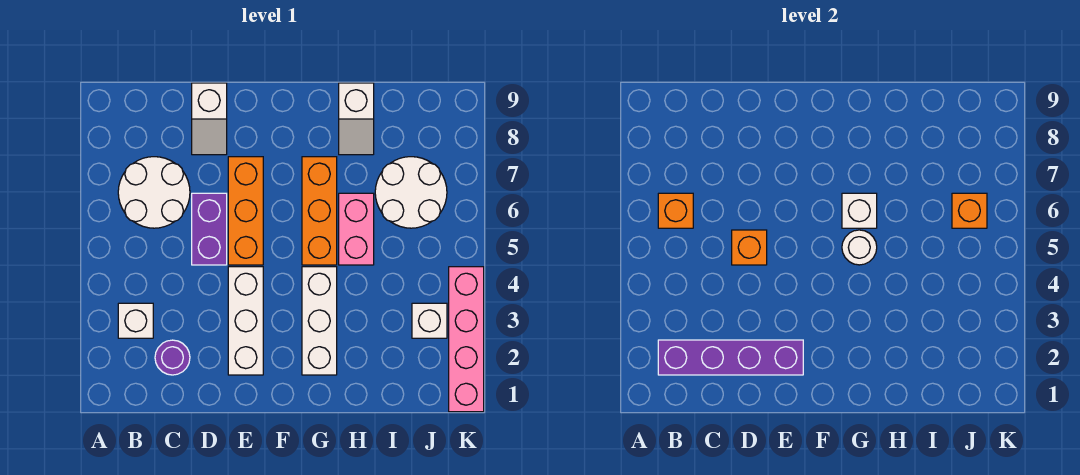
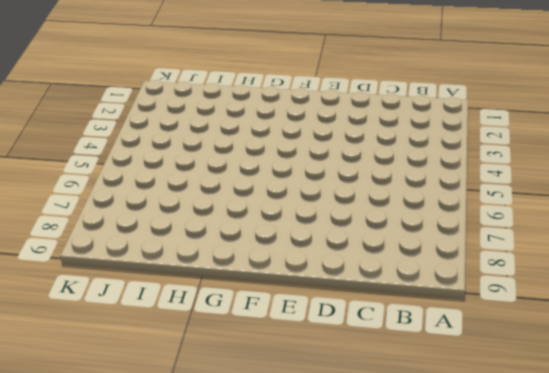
none -> white 1x1 brick [118,303,153,338]
none -> white 2x2 round brick [118,157,190,228]
none -> purple 1x1 round brick [155,340,190,375]

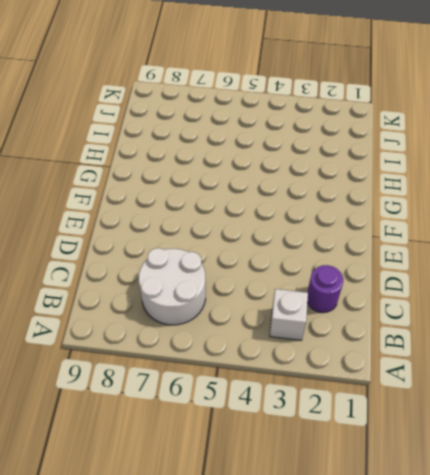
none -> purple 1x2 brick [192,193,227,265]
none -> white 1x2 slope [192,83,227,155]
none -> white 1x3 brick [228,267,263,375]

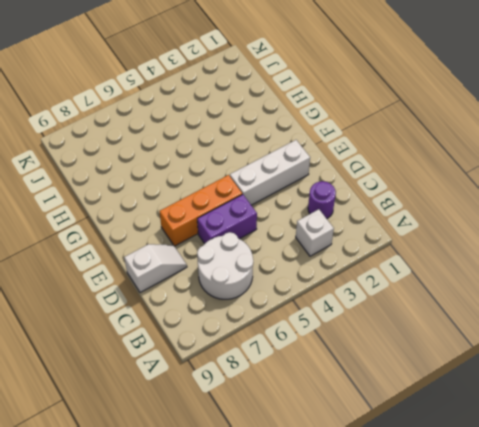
none -> white 1x3 brick [302,267,337,375]
none -> orange 1x3 brick [302,157,337,265]
none -> pink 1x2 brick [339,193,374,265]

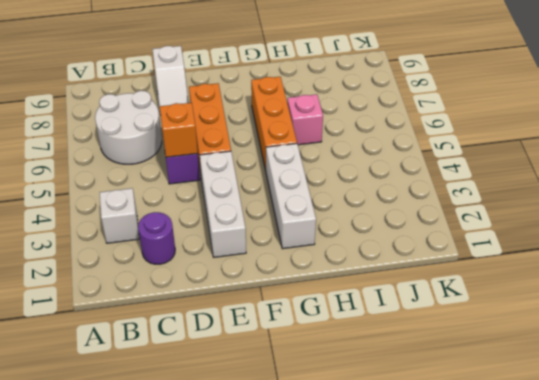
pink 1x1 brick [287,94,323,145] -> pink 1x2 brick [339,193,374,265]
none -> white 1x2 slope [339,83,374,155]
none -> white 2x2 round brick [375,157,447,228]
none -> white 1x1 brick [412,303,447,338]

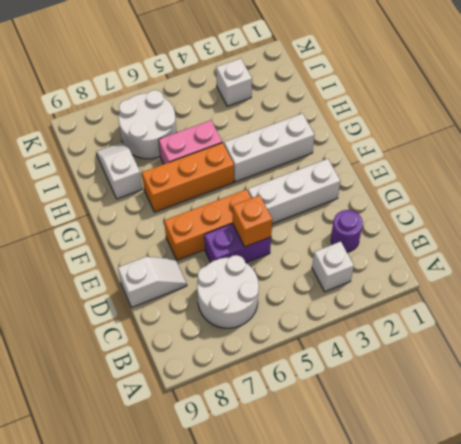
white 1x2 slope [96,142,142,199] -> white 1x2 slope turned to [339,83,374,155]
none -> pink 1x4 brick [449,267,484,412]
none -> purple 1x4 brick [658,340,803,375]
none -> orange 1x1 brick [658,193,693,228]

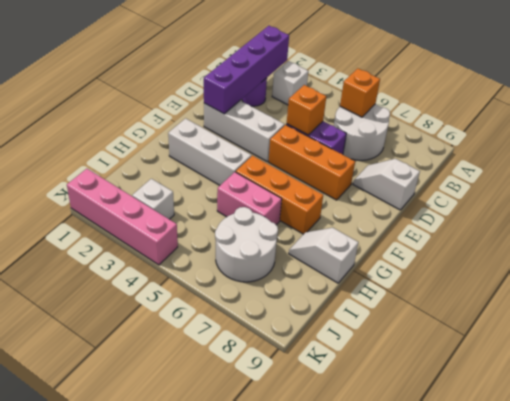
none -> white 1x1 round brick [842,230,877,265]
none -> white 1x1 brick [842,193,877,228]
none -> orange 1x1 brick [952,193,987,228]

